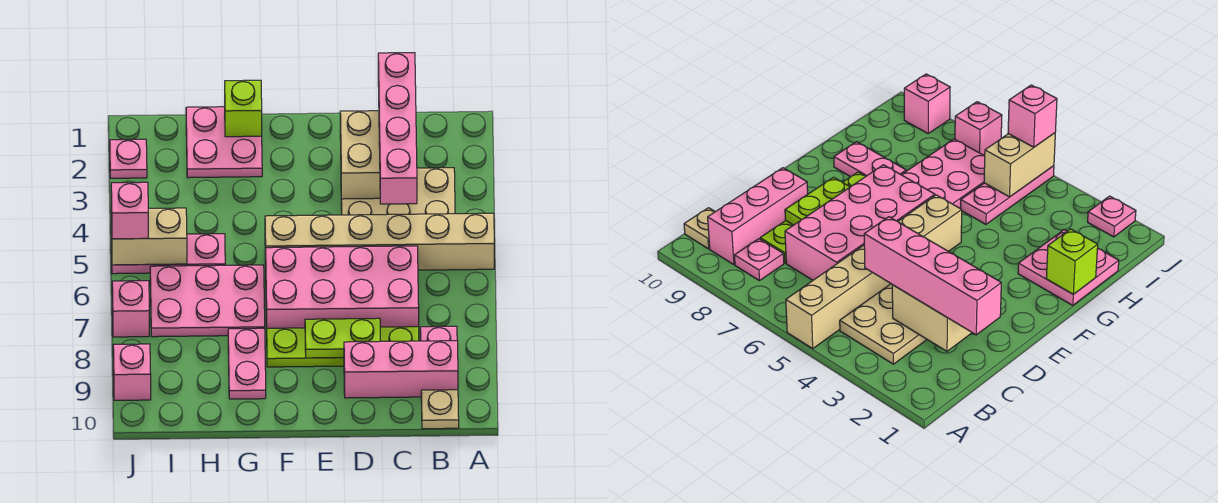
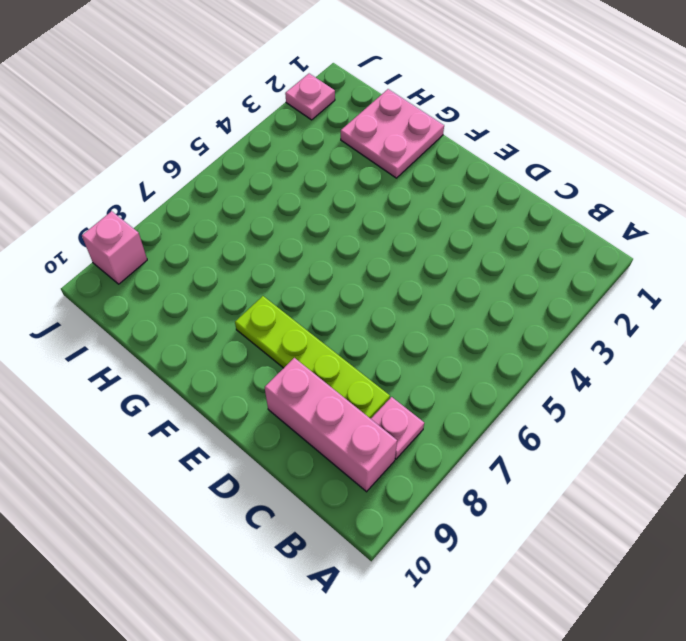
none -> tan 1x6 brick [265,213,494,270]
none -> tan 2x3 plate [341,168,455,215]
none -> tan 1x1 plate [421,390,459,429]

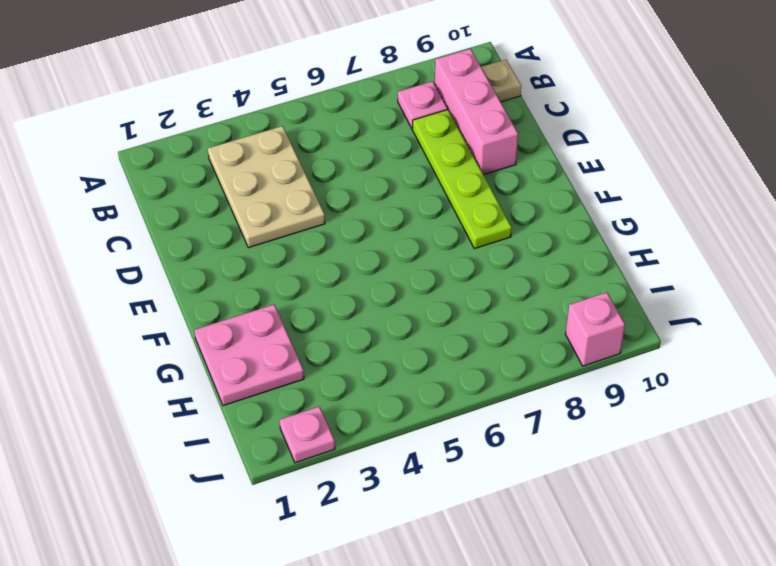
none -> tan 1x6 brick [265,213,494,270]
none -> pink 2x4 brick [266,246,419,328]
none -> pink 2x3 plate [150,265,265,337]

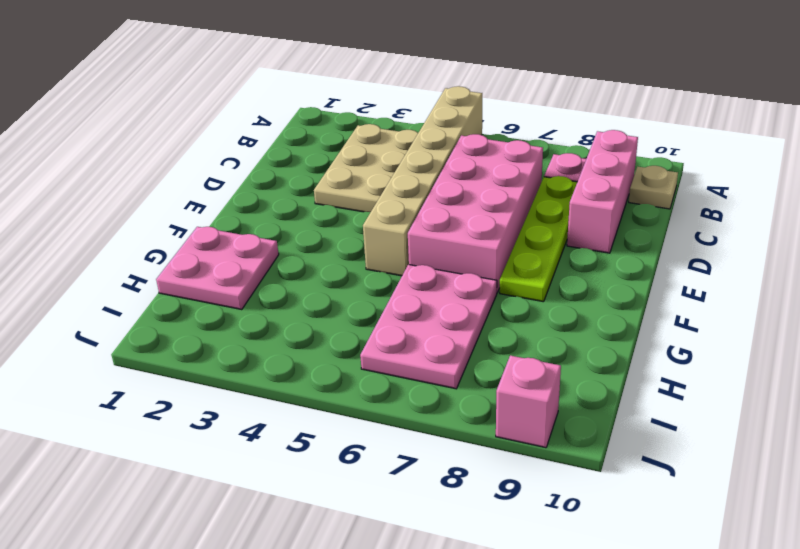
none -> pink 1x2 plate [228,328,266,399]
none -> pink 1x3 plate [111,234,225,274]
none -> pink 1x1 plate [110,139,147,178]

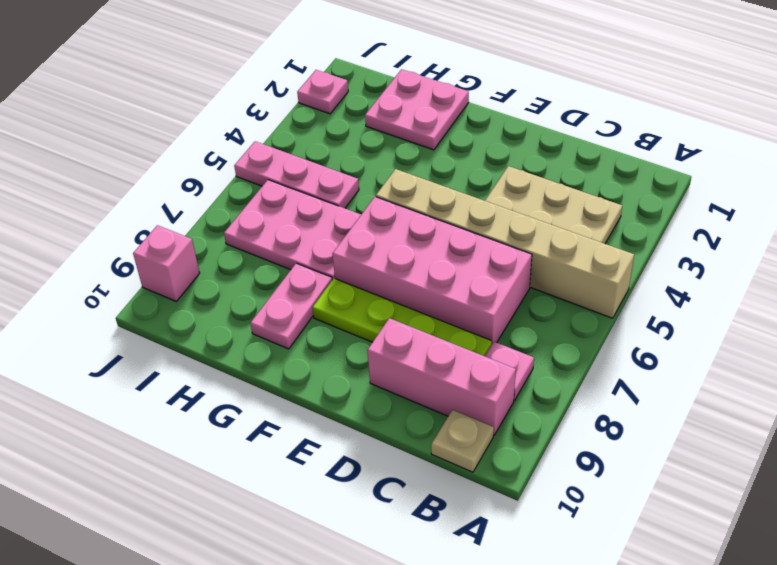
none -> pink 1x1 brick [112,281,149,337]
none -> tan 2x2 brick [340,111,380,199]
none -> lime 1x2 plate [305,318,380,358]

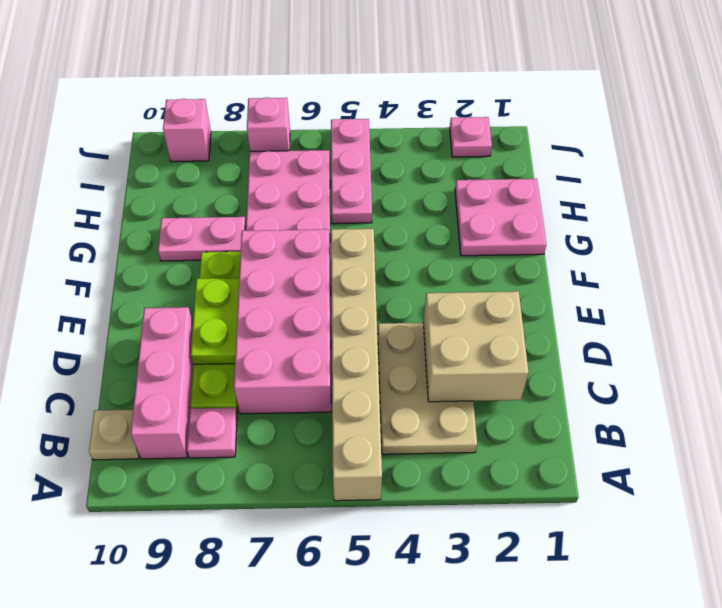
none -> lime 1x1 brick [225,80,262,137]
none -> tan 1x2 brick [111,208,187,265]
none -> pink 1x4 brick [378,53,417,204]

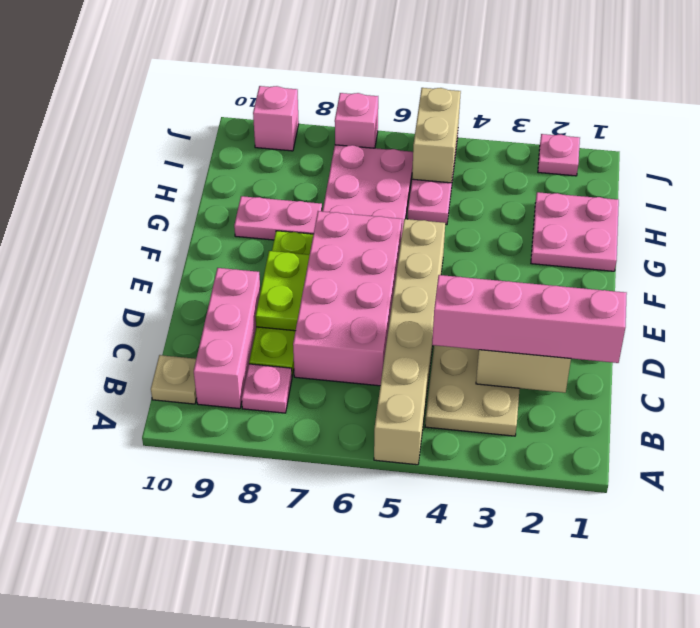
none -> lime 1x1 brick [225,80,262,137]
none -> pink 1x1 brick [111,182,148,239]

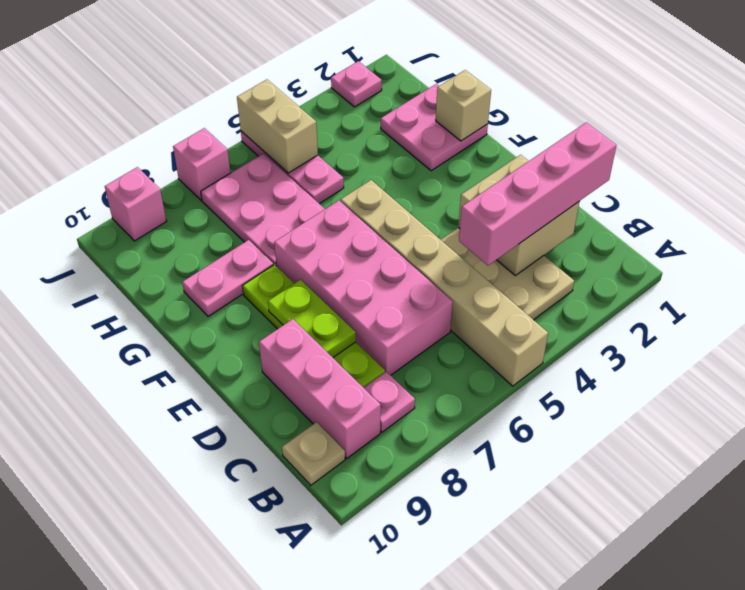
tan 1x1 brick [436,70,491,141] -> lime 1x1 brick [225,80,262,137]
none -> pink 1x1 brick [111,182,148,239]

